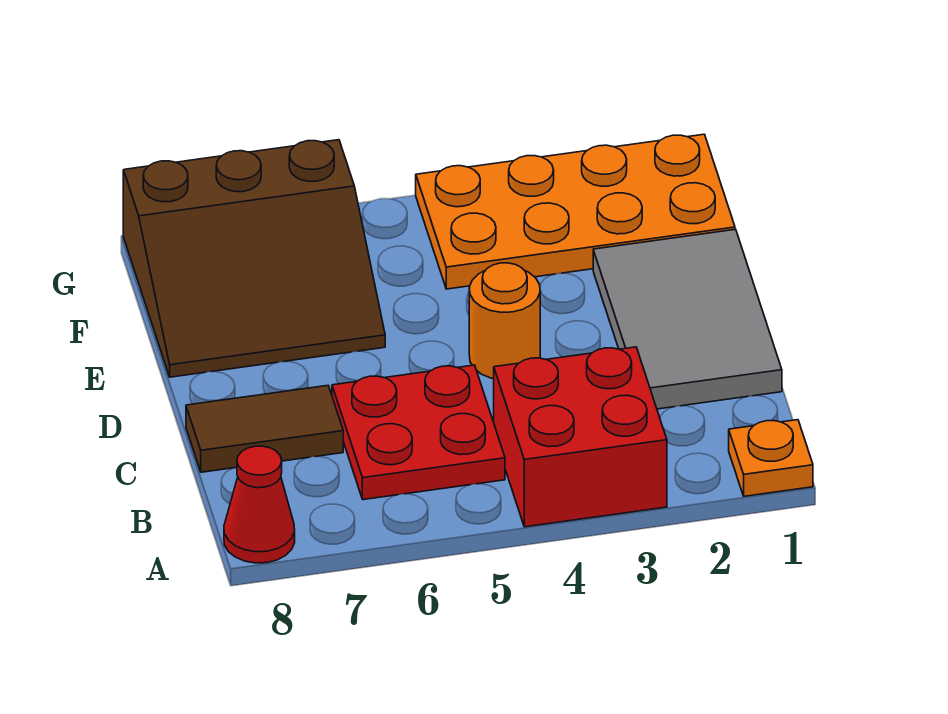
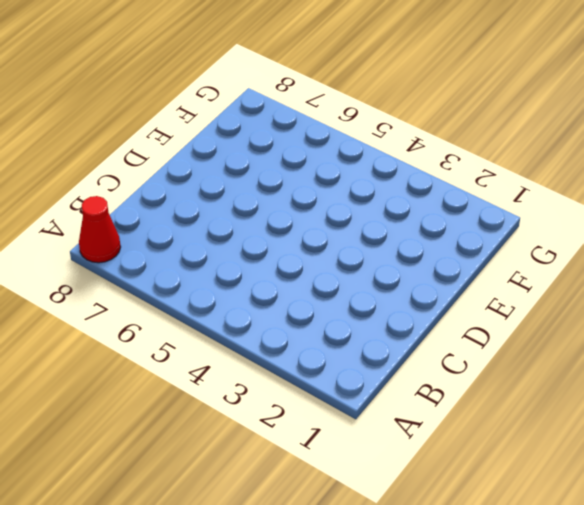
none -> orange 1x1 plate [729,420,813,496]
none -> red 2x2 brick [494,347,667,527]

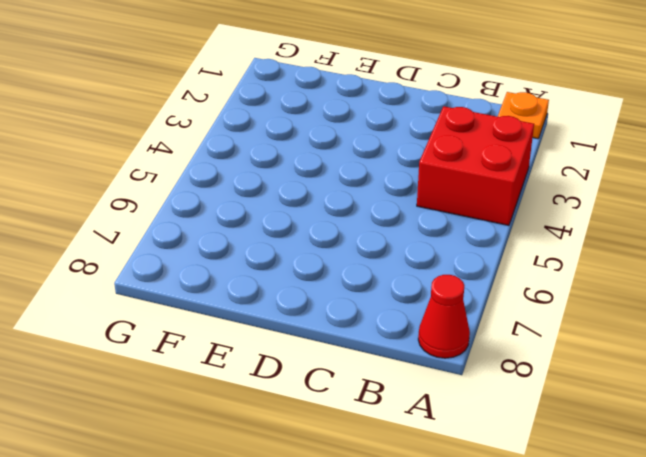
none -> red 2x2 plate [332,365,505,500]
none -> grey 2x3 tile [593,229,782,409]

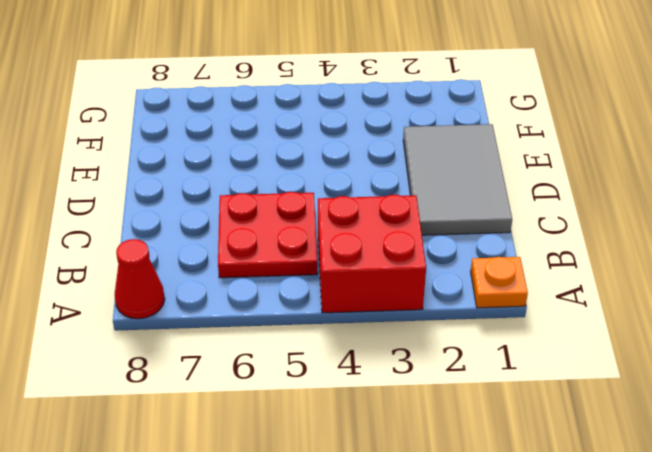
none -> brown 1x2 tile [186,386,343,472]
none -> orange 1x1 round brick [469,263,540,379]

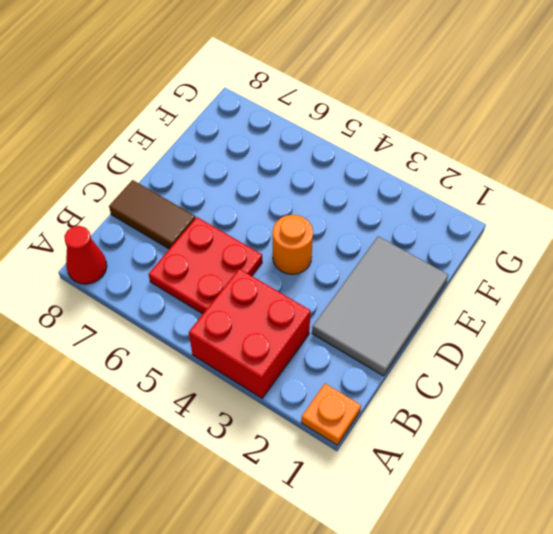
none -> brown 3x3 slope [123,140,385,377]
none -> orange 2x4 plate [416,134,735,289]

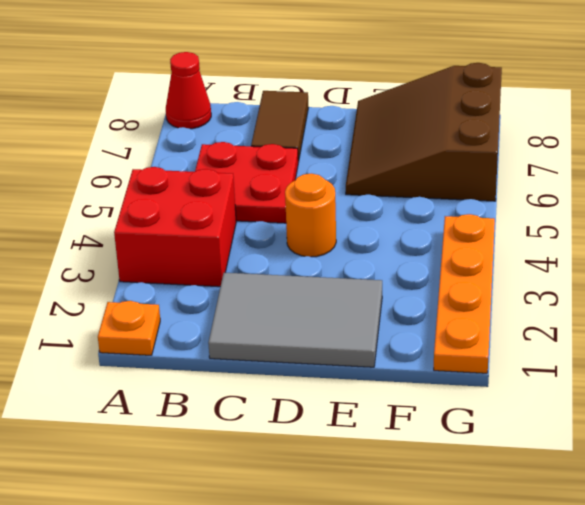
orange 1x4 plate [434,214,495,373] -> orange 2x4 plate [416,134,735,289]

